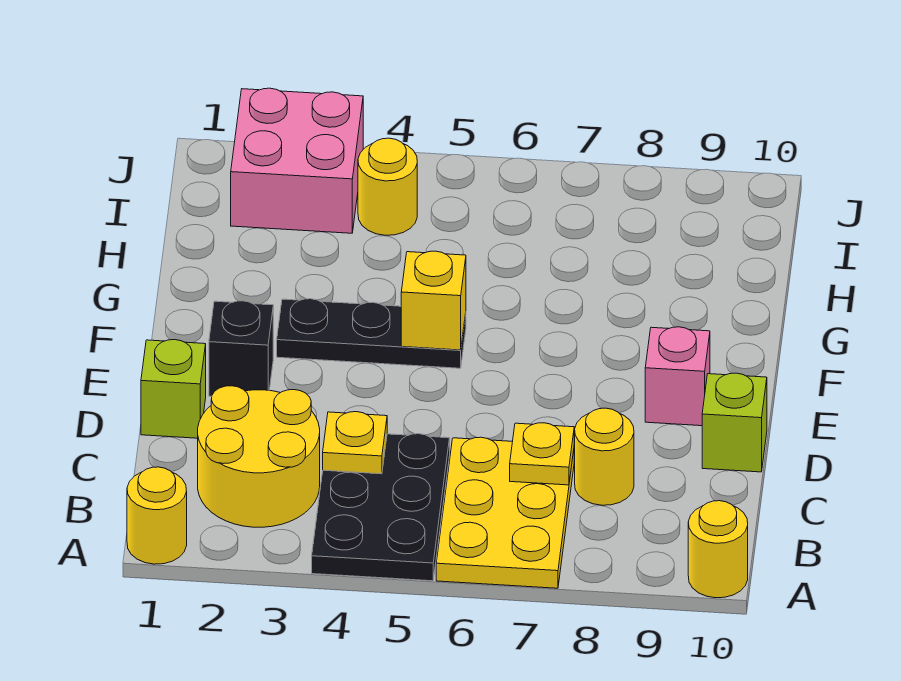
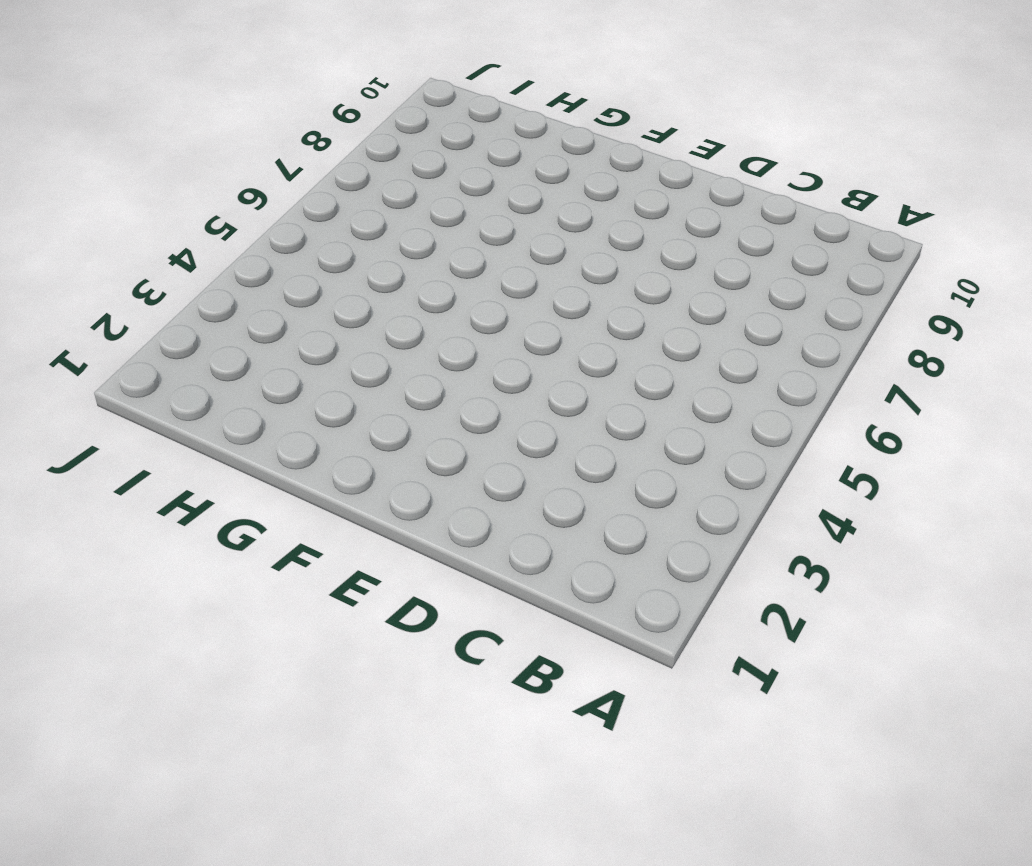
none -> yellow 1x1 round brick [127,467,187,564]
none -> black 2x3 plate [312,434,450,581]
none -> yellow 2x3 plate [436,437,574,588]

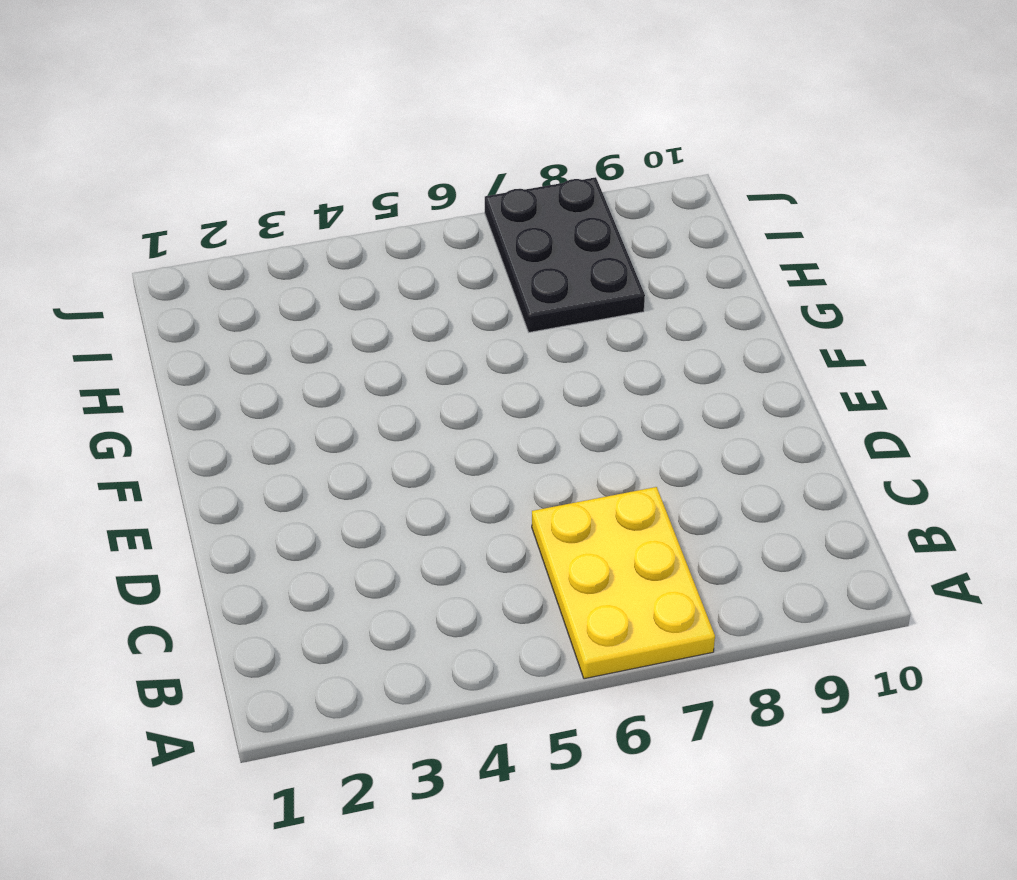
black 2x3 plate [485,177,645,332] -> black 2x3 plate moved to [312,434,450,581]
none -> yellow 1x1 round brick [127,467,187,564]
none -> yellow 1x1 round brick [688,501,748,598]
none -> yellow 2x2 round brick [198,386,320,527]

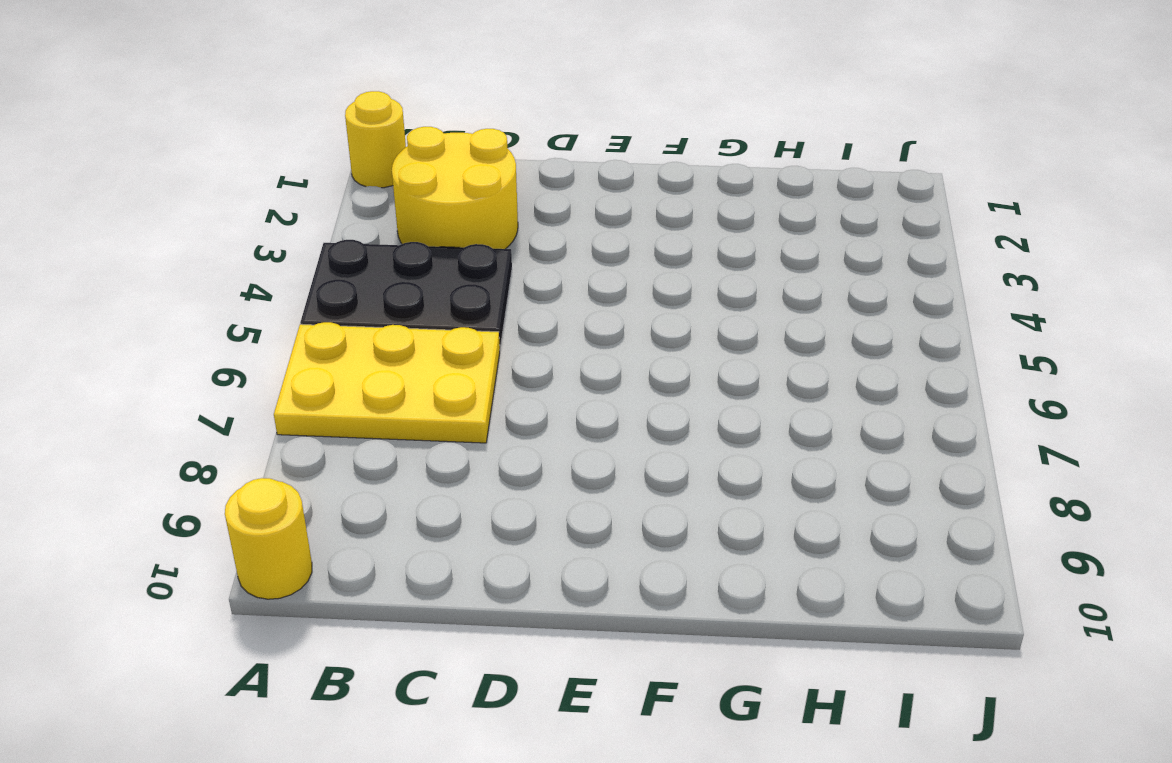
none -> yellow 1x1 round brick [575,408,634,505]
none -> lime 1x1 brick [141,340,206,438]
none -> lime 1x1 brick [702,373,767,472]

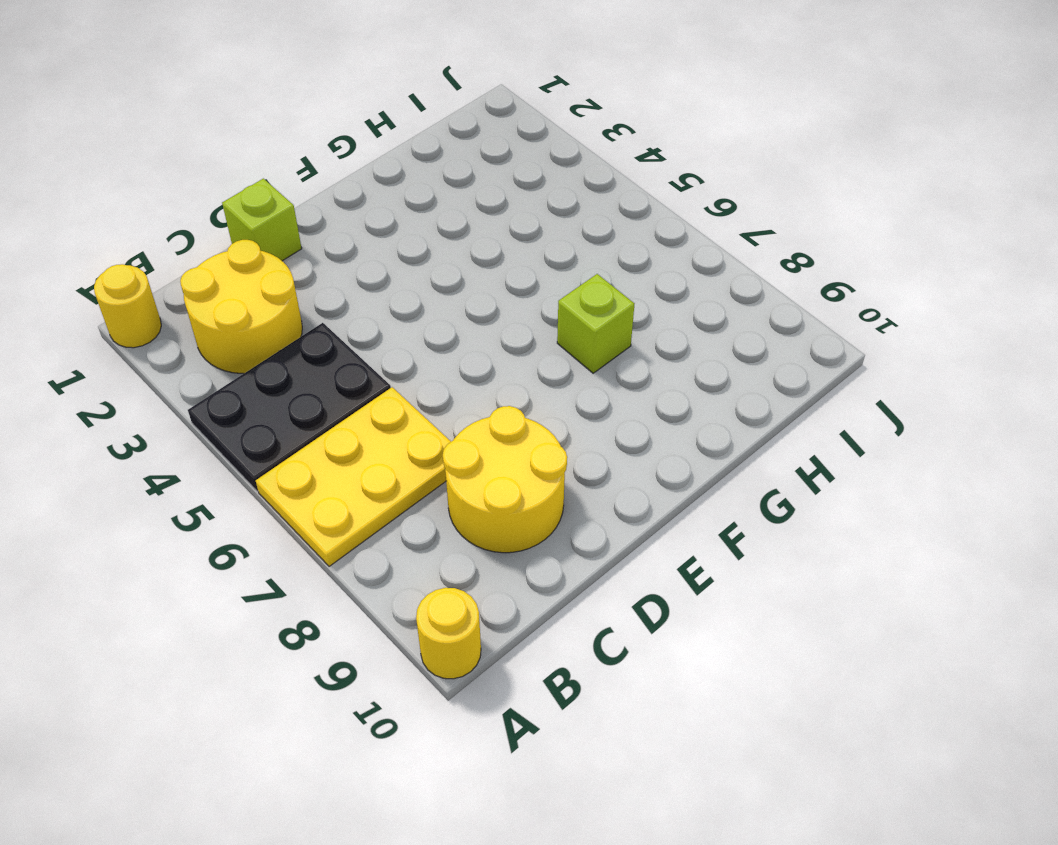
yellow 2x2 round brick [443,406,567,553] -> yellow 1x1 round brick [575,408,634,505]
lime 1x1 brick [557,274,634,373] -> lime 1x1 brick moved to [702,373,767,472]
none -> black 1x1 brick [209,301,273,396]
none -> pink 1x1 brick [645,327,710,426]
none -> black 1x3 plate [277,299,466,368]

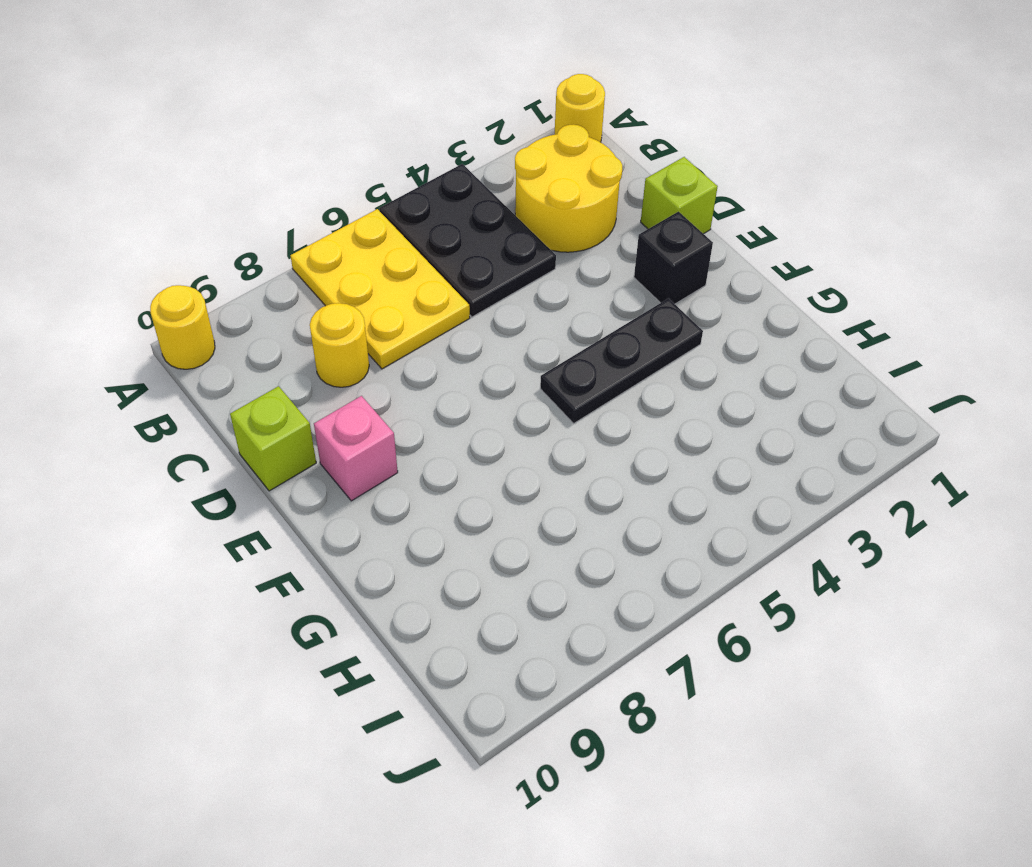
none -> pink 2x2 brick [231,88,363,233]
none -> yellow 1x1 round brick [358,138,417,235]
none -> yellow 1x1 plate [323,412,387,474]

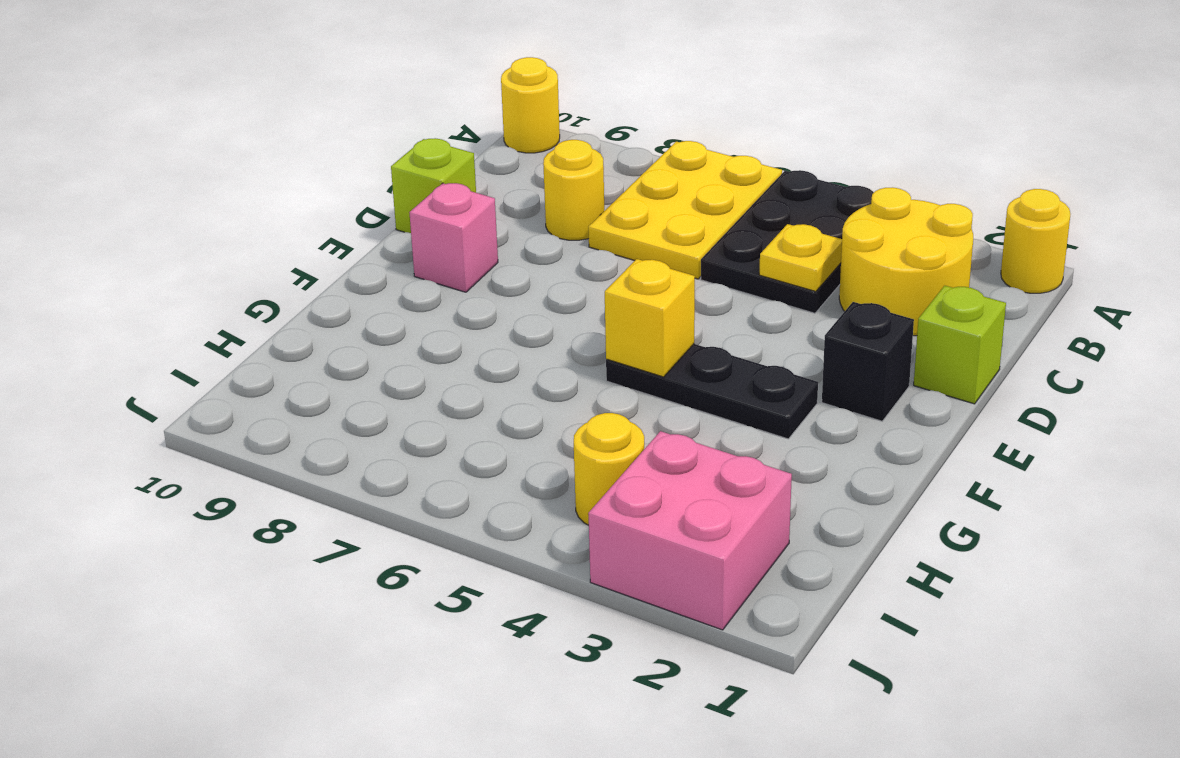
none -> yellow 1x1 plate [510,423,574,485]

